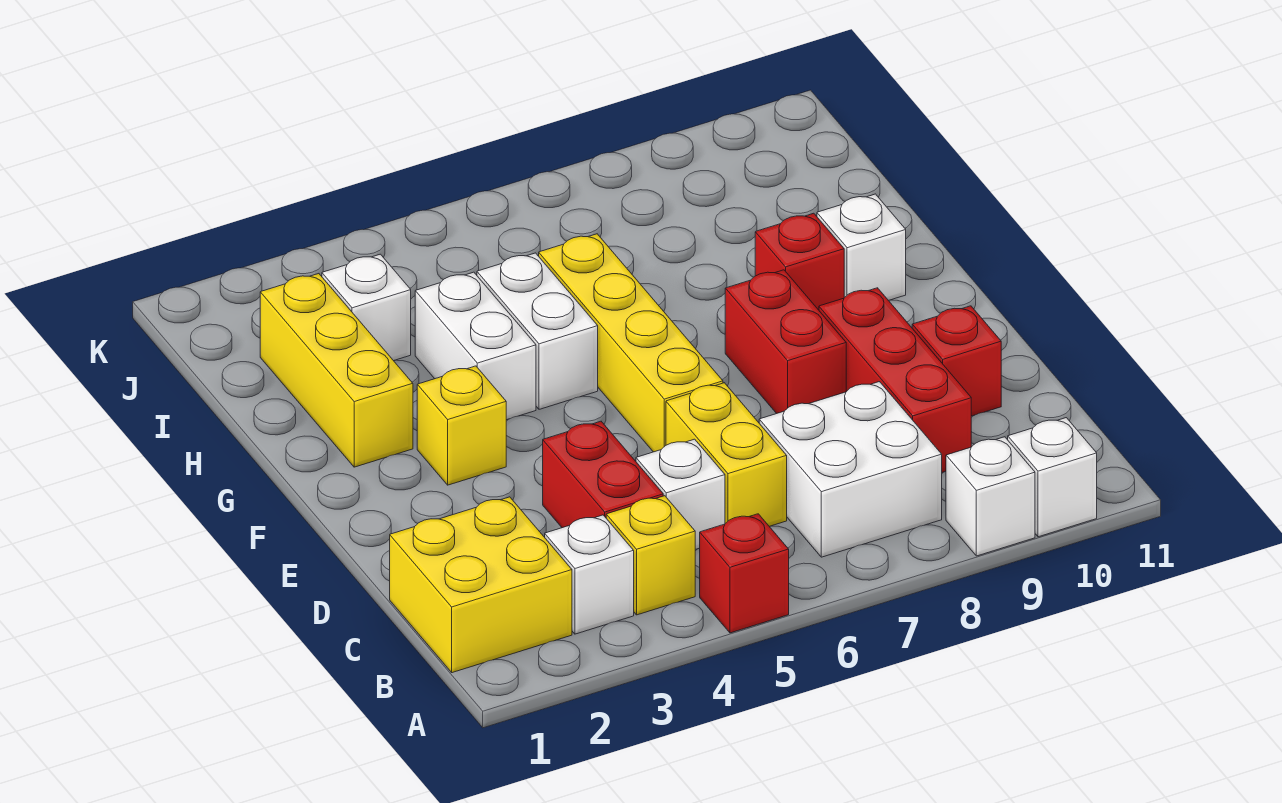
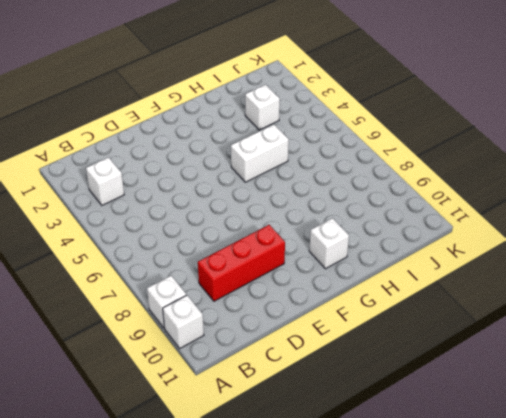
none -> red 1x1 brick [700,514,789,633]
none -> yellow 2x2 brick [390,497,572,673]
none -> yellow 1x1 brick [606,496,695,615]

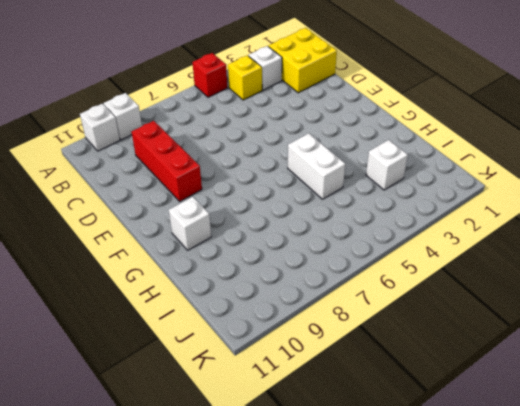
none -> white 2x2 brick [759,382,942,557]
none -> red 1x2 brick [543,421,663,528]
none -> white 1x1 brick [636,439,725,549]

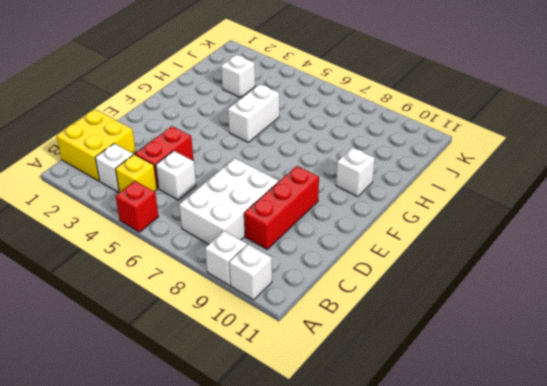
white 2x3 brick [179,158,279,244] -> white 2x2 brick [759,382,942,557]
none -> yellow 1x2 brick [666,383,787,526]
none -> red 1x1 brick [912,306,1001,416]
none -> yellow 1x4 brick [539,234,723,452]

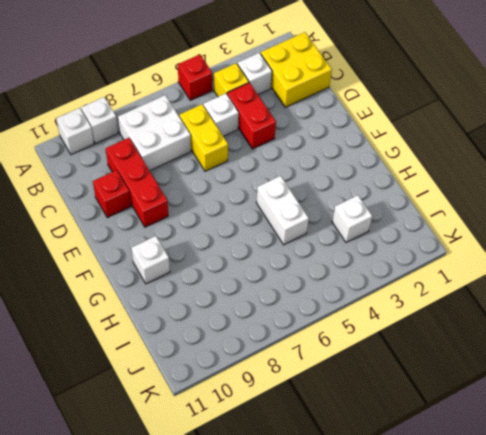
none -> yellow 1x4 brick [539,234,723,452]
none -> red 1x2 brick [725,270,846,413]
none -> yellow 1x1 brick [417,366,506,485]

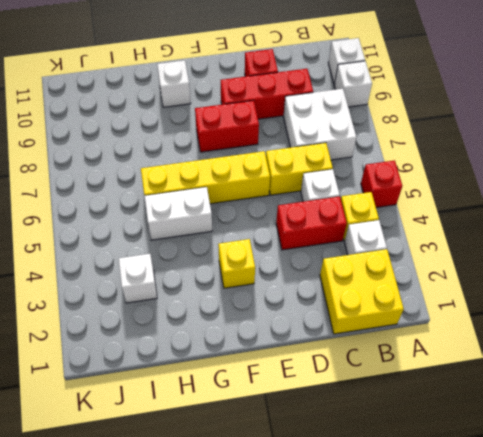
none -> yellow 1x3 brick [260,274,413,467]
none -> white 1x2 brick [415,272,536,420]
none -> red 1x1 brick [755,213,844,310]

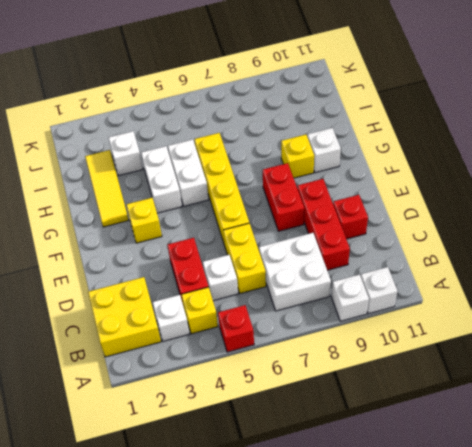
yellow 1x3 tile [85,150,129,227] -> yellow 1x3 brick [260,274,413,467]
yellow 1x1 brick [281,135,314,178] -> red 1x1 brick [755,213,844,310]

